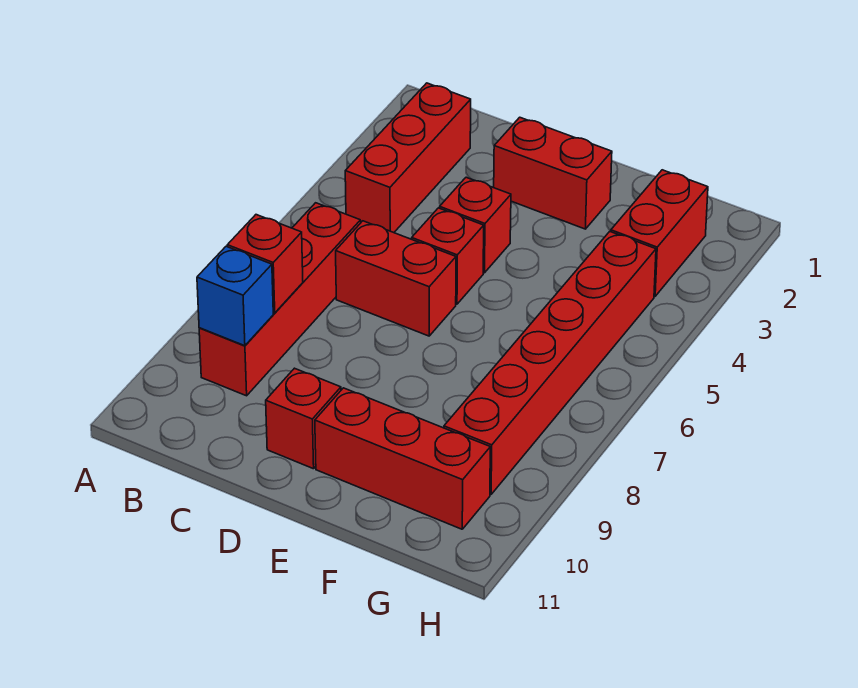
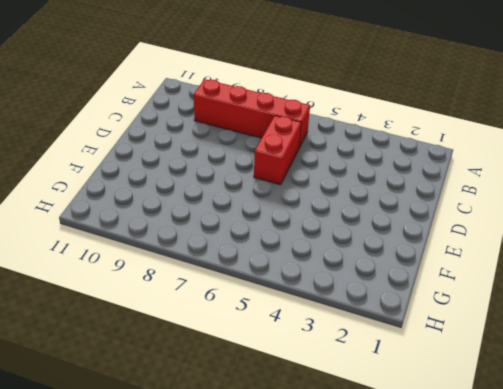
none -> red 1x3 brick [345,83,471,233]
none -> red 1x2 brick [494,117,612,229]
none -> red 1x1 brick [440,177,511,273]

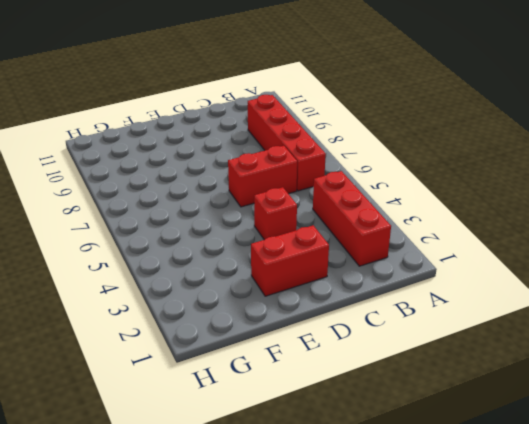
none -> red 1x1 brick [412,208,484,304]
none -> red 1x1 brick [266,368,341,469]
none -> red 1x3 brick [315,388,490,529]

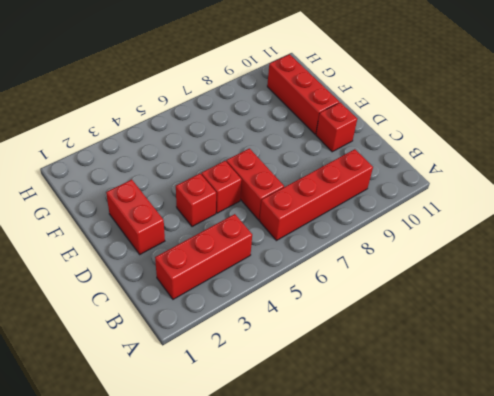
none -> red 1x2 brick [611,170,708,296]
none -> red 1x6 brick [444,232,656,494]
none -> red 1x1 brick [227,215,303,313]

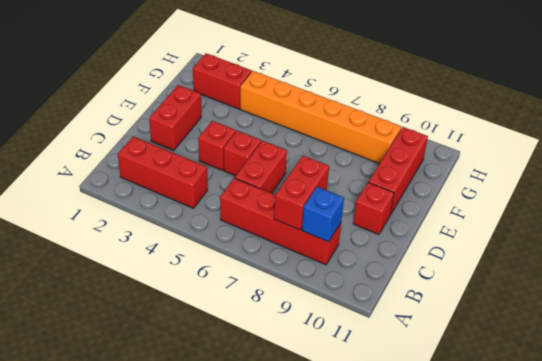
red 1x2 brick [274,156,329,230] -> red 1x1 brick [227,215,303,313]
orange 1x6 brick [240,71,401,164] -> red 1x6 brick [444,232,656,494]

